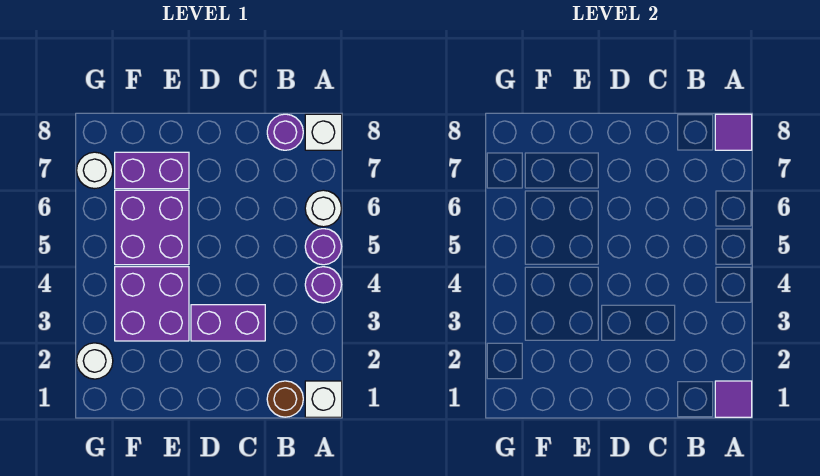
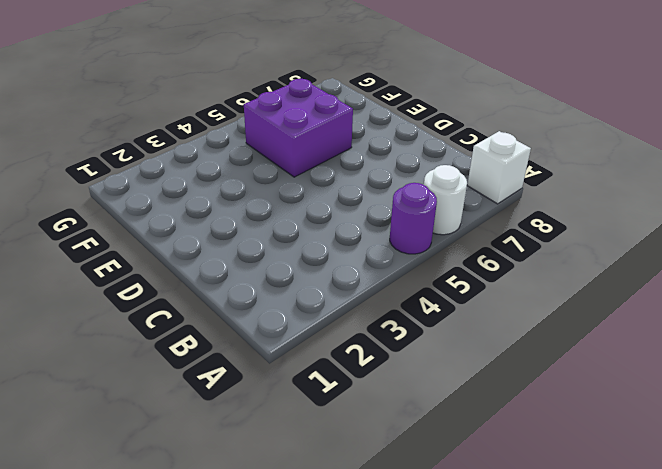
none -> white 1x1 brick [305,381,342,417]
none -> purple 1x1 round brick [305,267,341,303]
none -> brown 1x1 round brick [267,381,303,417]

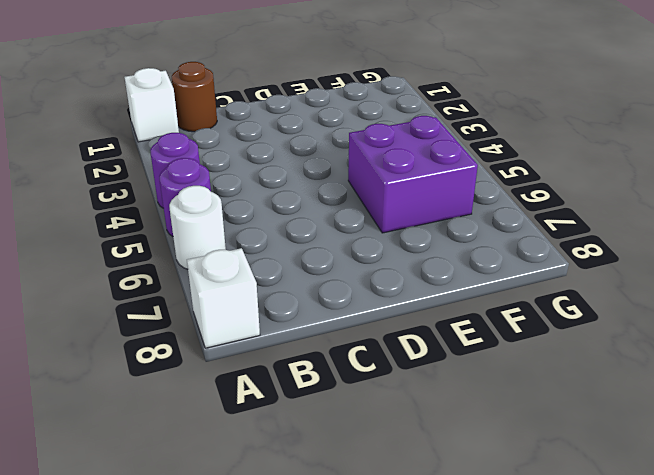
none -> purple 1x1 round brick [267,114,303,150]
none -> purple 1x2 brick [191,305,265,341]
none -> purple 2x2 brick [115,267,189,341]

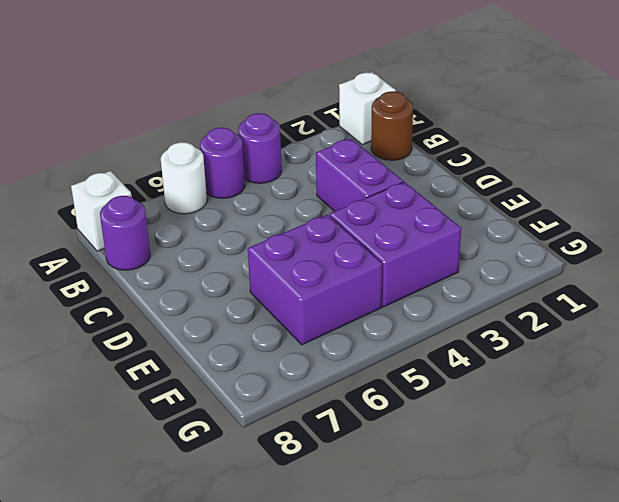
none -> purple 1x2 brick [115,152,189,189]
none -> white 1x1 round brick [77,343,113,379]
none -> white 1x1 round brick [77,152,113,189]

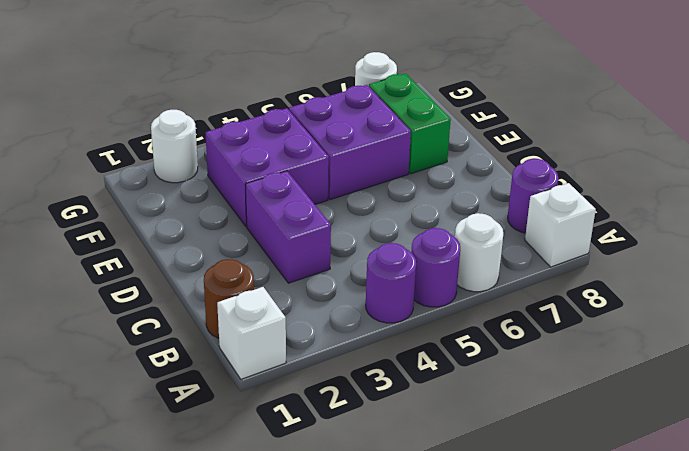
green 1x2 brick [369,74,451,174] -> purple 1x2 brick [115,152,189,189]
none -> purple 1x1 tile [715,381,752,417]
none -> purple 1x1 tile [715,114,752,150]

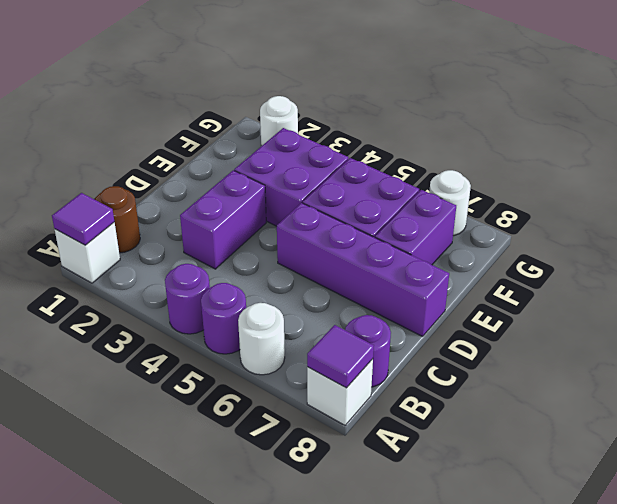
purple 1x4 brick [277,203,449,336] -> none

